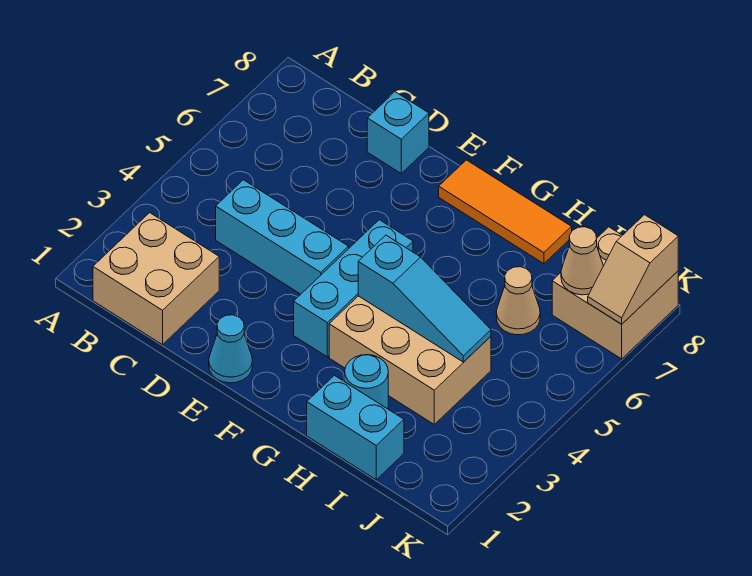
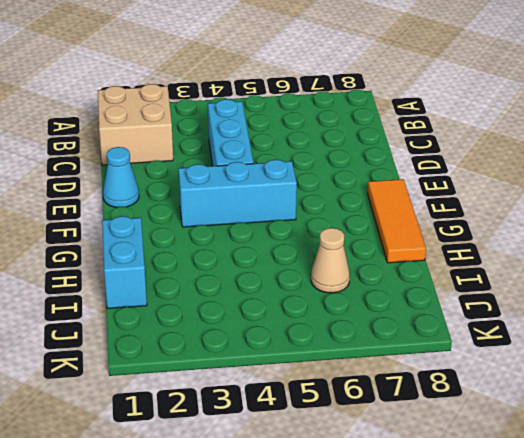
none -> cyan 1x1 brick [367,92,429,173]
none -> tan 2x3 brick [329,296,491,424]
none -> cyan 1x1 round brick [345,355,388,409]

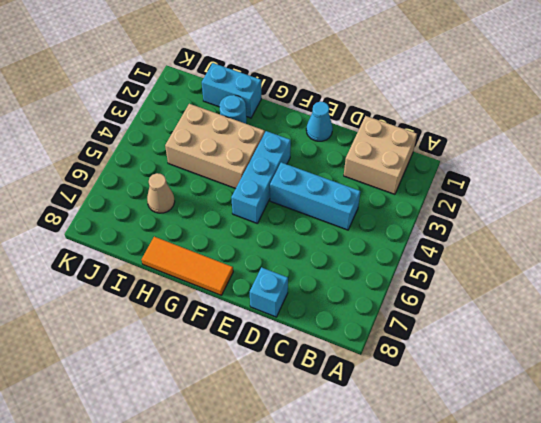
none -> tan 2x2 brick [552,227,678,359]
none -> cyan 1x3 slope [358,235,491,362]
none -> tan 1x1 cone [561,227,603,295]

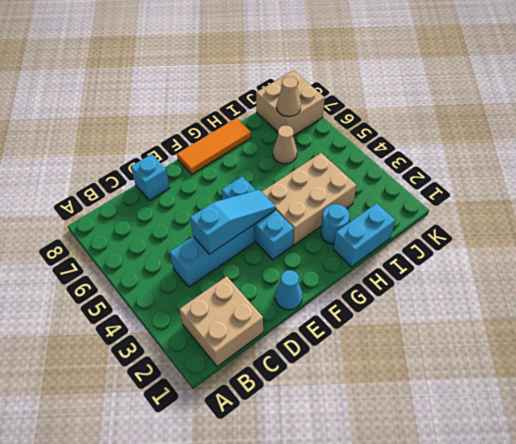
cyan 1x3 slope [190,190,276,254] -> cyan 1x3 slope moved to [358,235,491,362]
none -> tan 1x2 slope [588,215,678,324]

